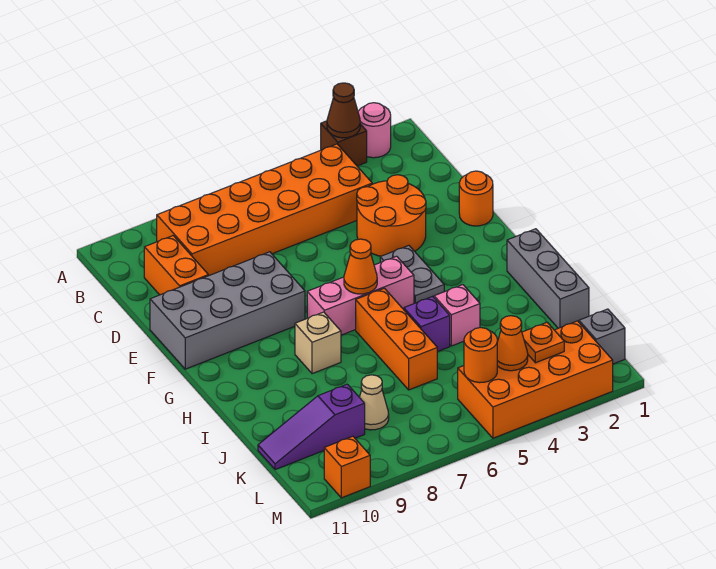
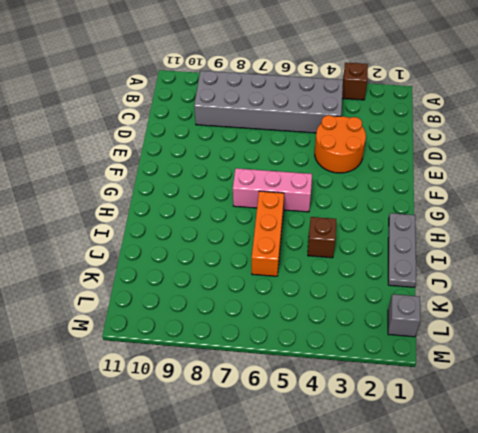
grey 2x6 brick [194,71,343,133] -> orange 2x6 brick [156,144,372,276]
grey 1x3 plate [388,213,416,287] -> grey 1x3 brick [507,229,589,328]
brown 1x1 brick [308,217,336,258] -> pink 1x1 brick [434,285,480,346]
none -> pink 1x1 round brick [358,103,391,158]
none -> orange 1x2 brick [144,236,208,295]
none -> orange 1x1 round brick [459,171,493,226]

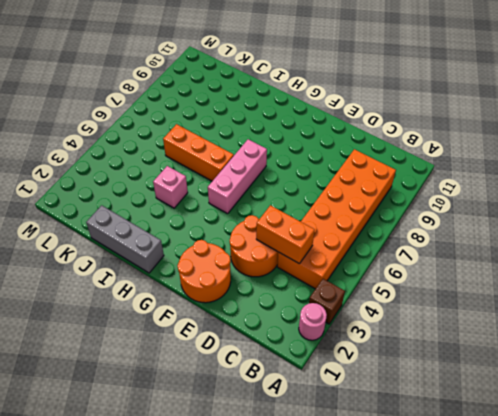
orange 1x2 brick [256,205,315,264] -> orange 1x2 brick moved to [144,236,208,295]
orange 2x2 round brick [177,240,231,303] -> orange 1x1 round brick [459,171,493,226]
none -> grey 2x4 brick [150,252,305,369]
none -> grey 1x2 plate [380,246,444,303]
none -> tan 1x1 brick [295,312,341,374]

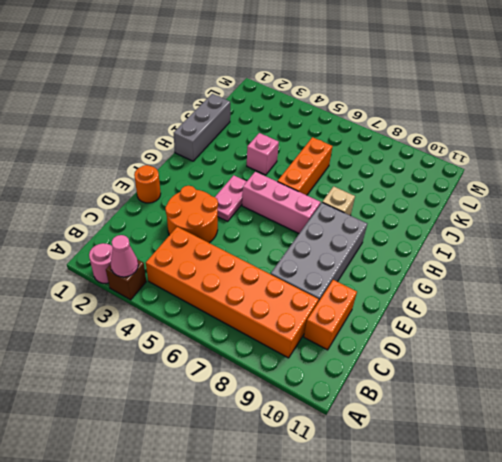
pink 1x1 cone [111,235,138,277] -> brown 1x1 cone [327,83,360,138]
grey 2x4 brick [271,203,367,302] -> grey 2x4 brick turned to [150,252,305,369]
pink 1x2 plate [215,175,247,221] -> grey 1x2 plate [380,246,444,303]
none -> purple 1x1 brick [404,296,450,352]
none -> tan 1x1 cone [359,375,389,430]
none -> purple 1x3 slope [258,384,365,470]

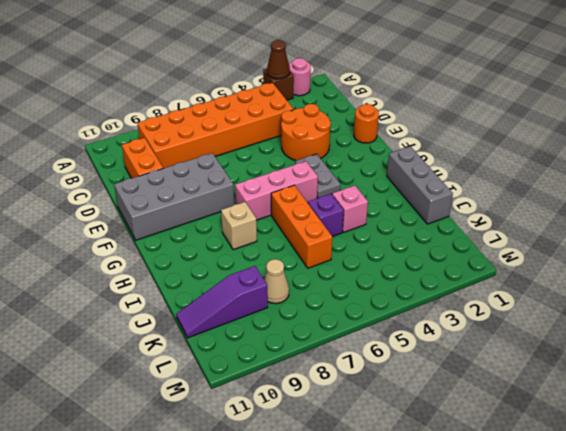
none -> grey 1x1 brick [579,309,625,364]
none -> orange 2x4 brick [458,321,613,438]
none -> orange 1x1 brick [324,436,370,498]

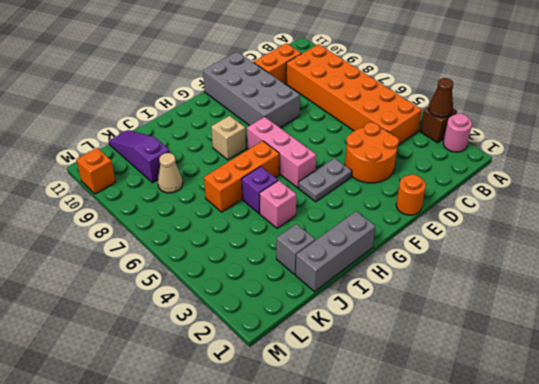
grey 1x1 brick [276,224,315,274] -> grey 1x1 brick moved to [579,309,625,364]
none -> orange 2x4 brick [458,321,613,438]
none -> orange 1x1 cone [344,239,377,294]
none -> orange 1x1 plate [522,322,564,363]

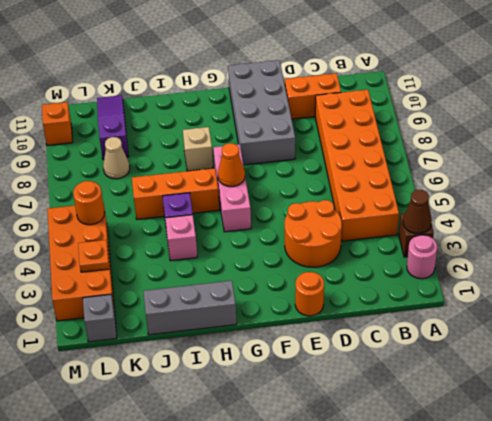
none -> grey 1x2 plate [380,246,444,303]
none -> orange 1x1 cone [497,316,528,371]

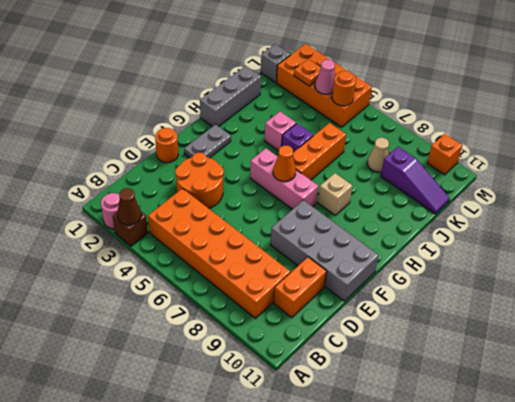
grey 1x2 plate [184,124,231,158] -> grey 1x2 plate moved to [380,246,444,303]
pink 1x1 cone [315,60,335,94] -> orange 1x1 cone [497,316,528,371]

